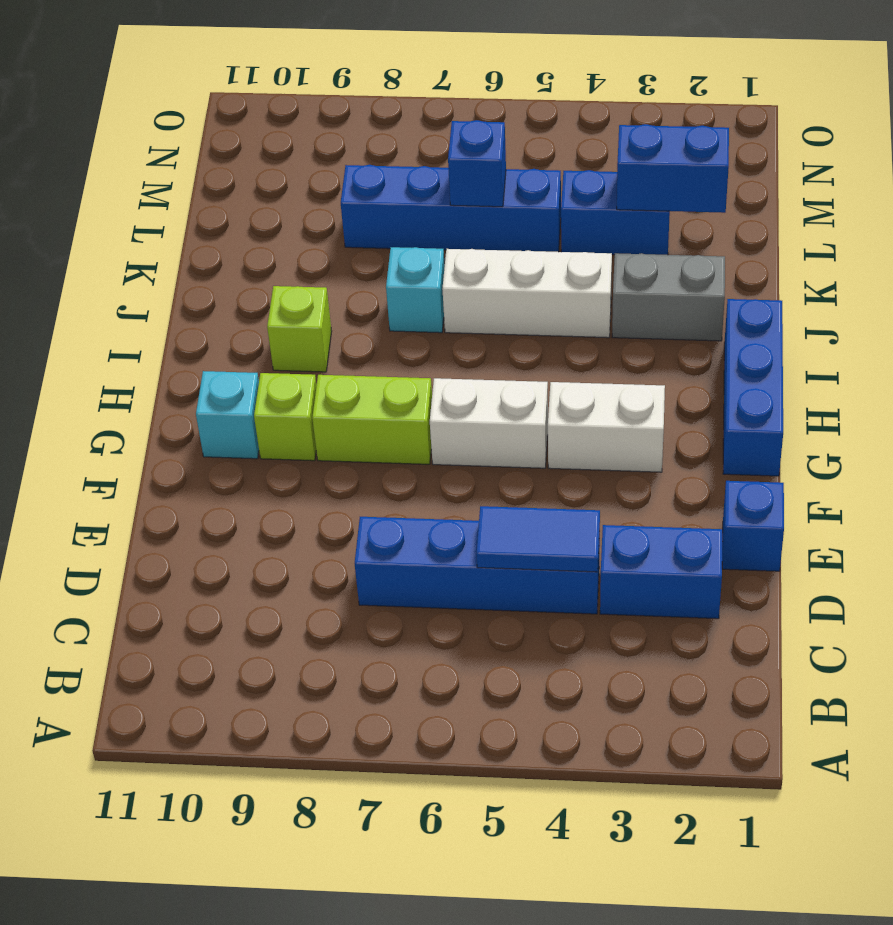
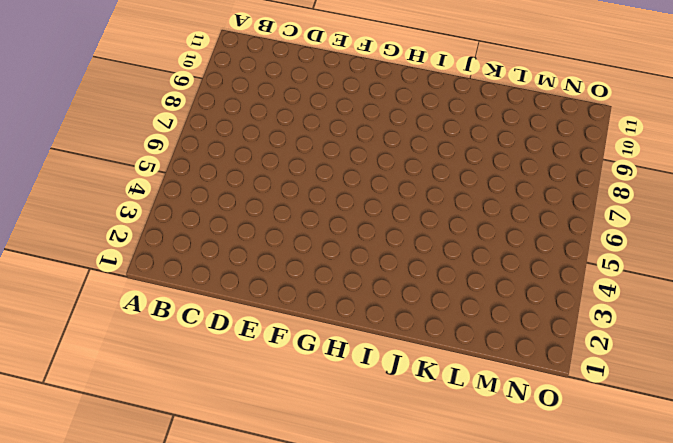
none -> blue 1x2 brick [600,525,722,619]
none -> blue 1x4 brick [355,517,600,614]
none -> blue 1x1 brick [722,481,784,571]

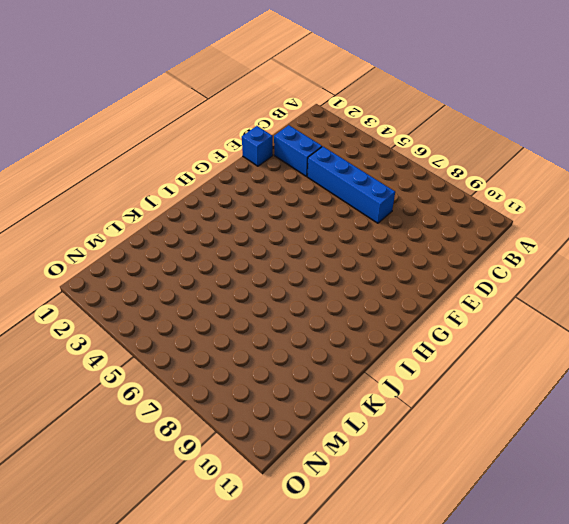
none -> blue 1x3 brick [723,299,783,476]
none -> white 1x2 brick [548,382,665,472]
none -> white 1x2 brick [430,378,548,468]

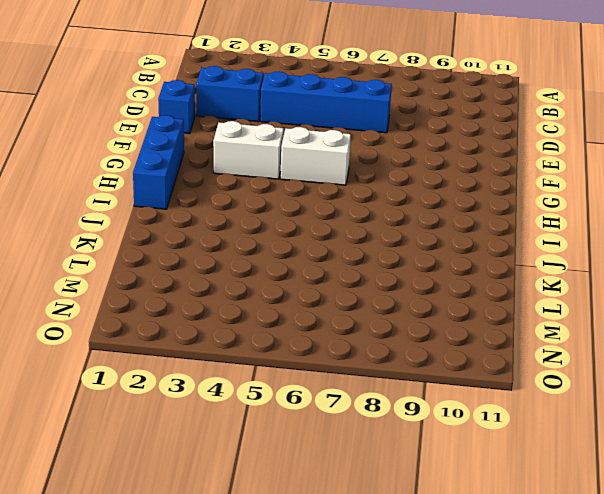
none -> lime 1x2 brick [312,375,432,464]
none -> lime 1x1 brick [254,373,317,461]
none -> cyan 1x1 brick [196,371,259,459]

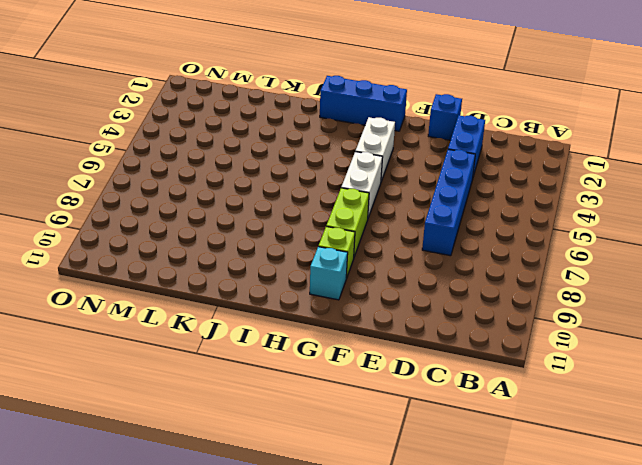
none -> lime 1x1 brick [267,286,332,372]
none -> grey 1x2 brick [612,253,725,341]
none -> white 1x3 brick [442,249,612,338]

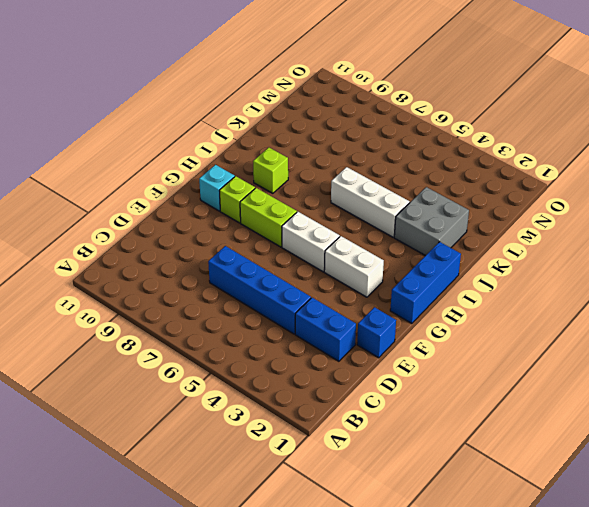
grey 2x2 brick [394,187,469,256] -> grey 1x2 brick [612,253,725,341]
none -> cyan 1x1 brick [386,247,445,333]
none -> blue 1x2 brick [561,170,670,255]
none -> blue 1x4 brick [341,165,561,252]

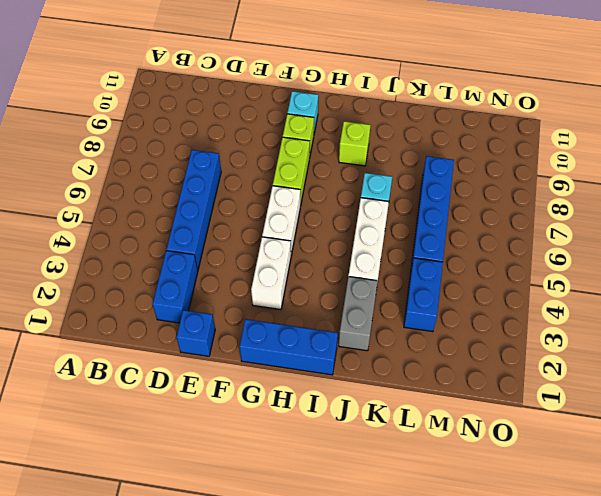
none -> blue 1x2 tile [476,506,600,572]
none -> blue 1x2 brick [617,124,729,213]
none -> blue 1x1 brick [448,120,506,207]

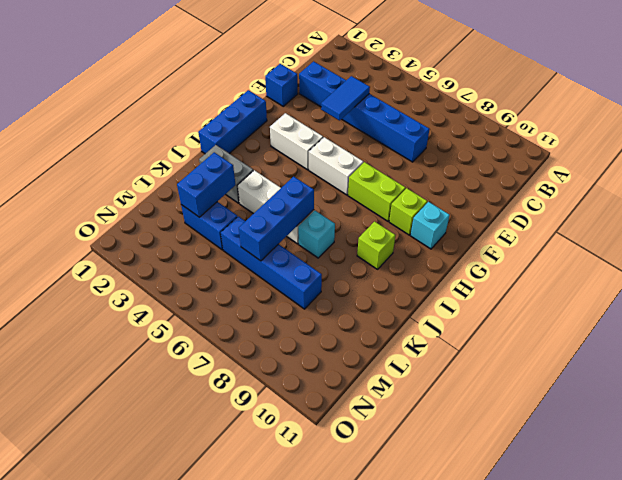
blue 1x2 tile [321,76,370,121] -> blue 1x2 tile turned to [476,506,600,572]
blue 1x3 brick [239,177,314,261] -> blue 1x1 brick [448,120,506,207]
blue 1x2 brick [177,152,235,217] -> blue 1x2 brick turned to [617,124,729,213]

